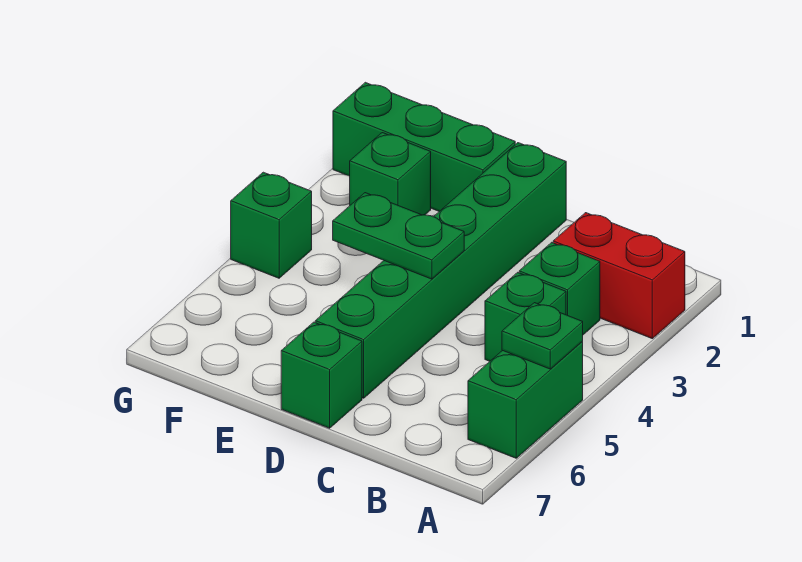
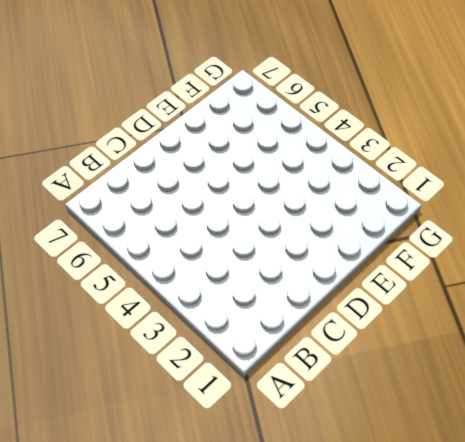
none -> red 1x2 brick [553,213,685,339]
none -> green 1x2 brick [468,342,583,458]

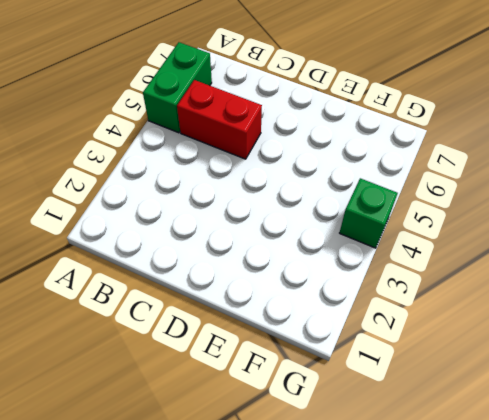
red 1x2 brick [177,80,262,159] -> red 1x2 brick moved to [553,213,685,339]
none -> green 1x1 brick [519,242,600,335]
none -> green 1x1 brick [485,272,566,361]

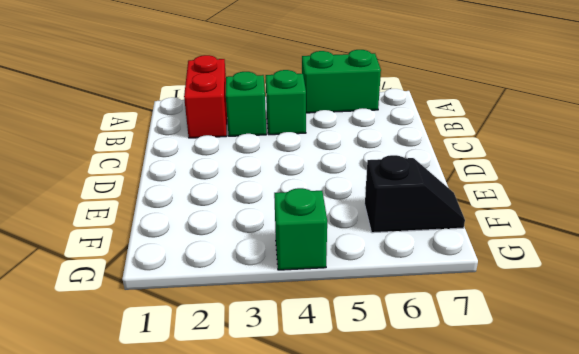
black 1x2 slope [365,155,465,233] -> none
none -> green 1x6 brick [315,143,566,398]
none -> green 1x1 brick [281,322,362,428]

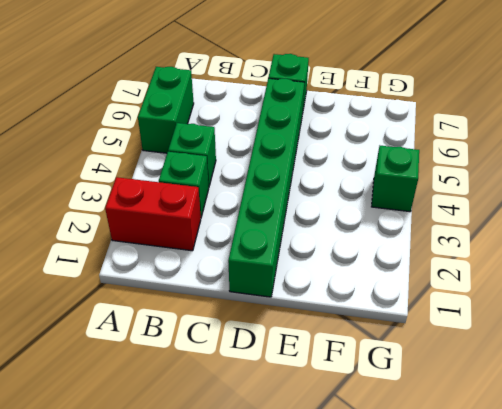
none -> green 1x3 brick [333,82,515,211]
none -> green 1x1 brick [350,133,431,215]

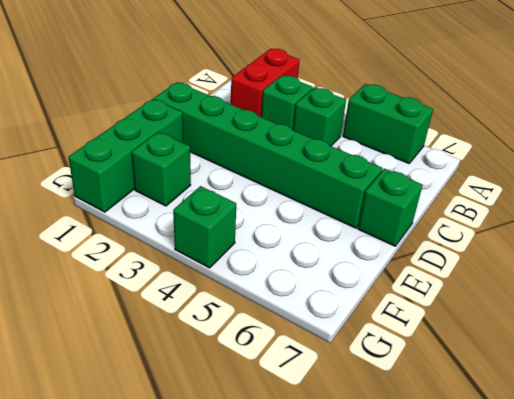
none -> green 1x1 plate [502,303,583,369]
none -> green 1x2 plate [333,193,464,279]

